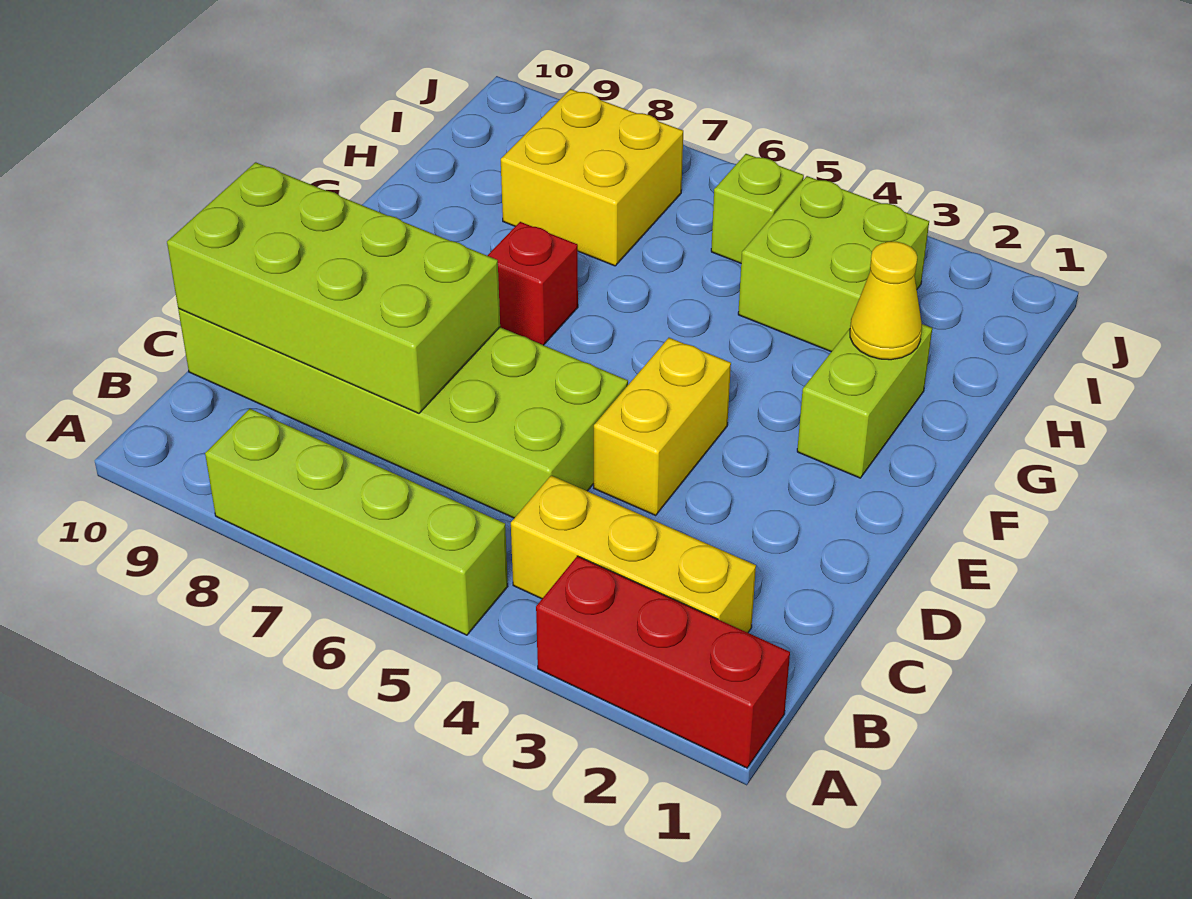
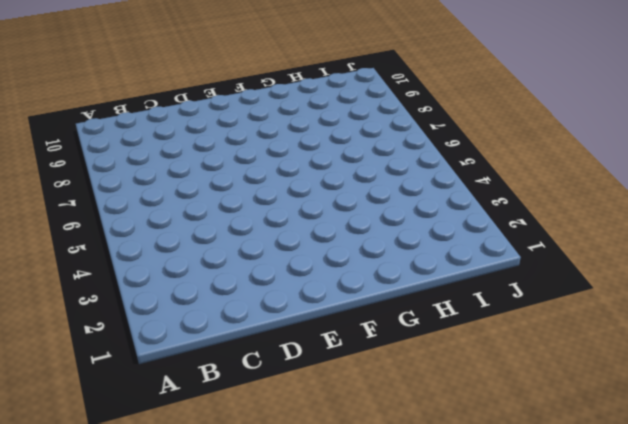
none -> red 1x3 brick [536,556,790,768]
none -> lime 1x4 brick [205,409,508,635]
none -> yellow 1x3 brick [511,476,756,633]

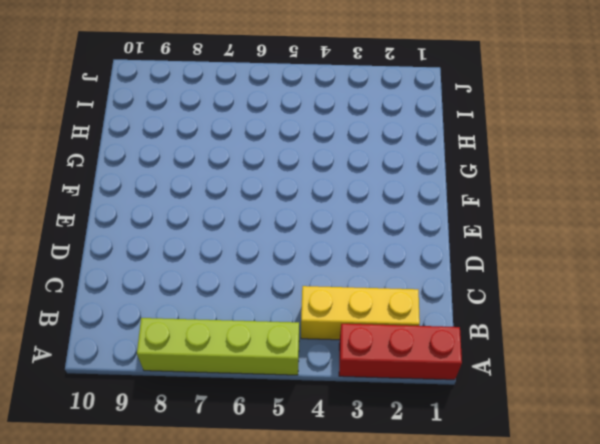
none -> lime 2x6 brick [178,309,628,518]
none -> yellow 1x2 brick [594,338,731,515]
none -> lime 1x2 brick [797,324,932,478]

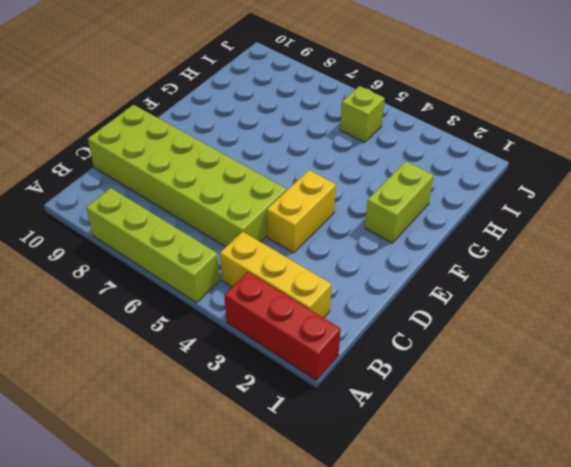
none -> red 1x1 brick [487,222,578,345]
none -> lime 2x2 brick [738,176,929,352]
none -> yellow 2x2 brick [501,89,683,266]

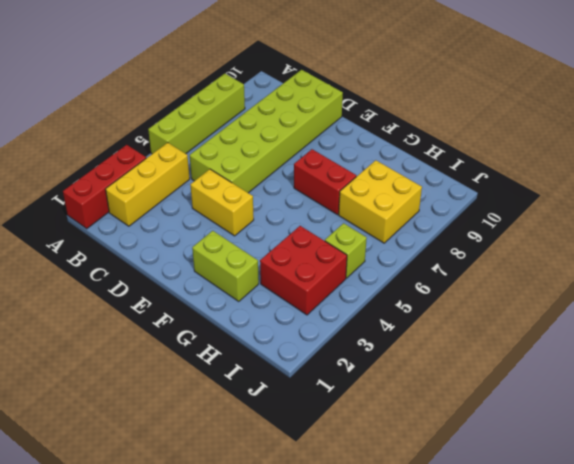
red 1x2 brick [294,149,356,215] -> red 1x1 brick [487,222,578,345]
red 2x2 brick [260,226,347,315] -> lime 2x2 brick [738,176,929,352]
none -> lime 2x4 brick [167,162,500,413]
none -> yellow 1x1 cone [850,242,922,360]

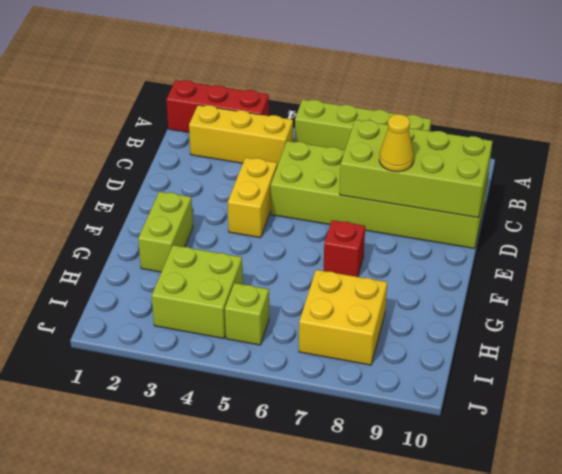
yellow 1x1 cone [379,114,414,172] -> yellow 1x1 cone moved to [850,242,922,360]

